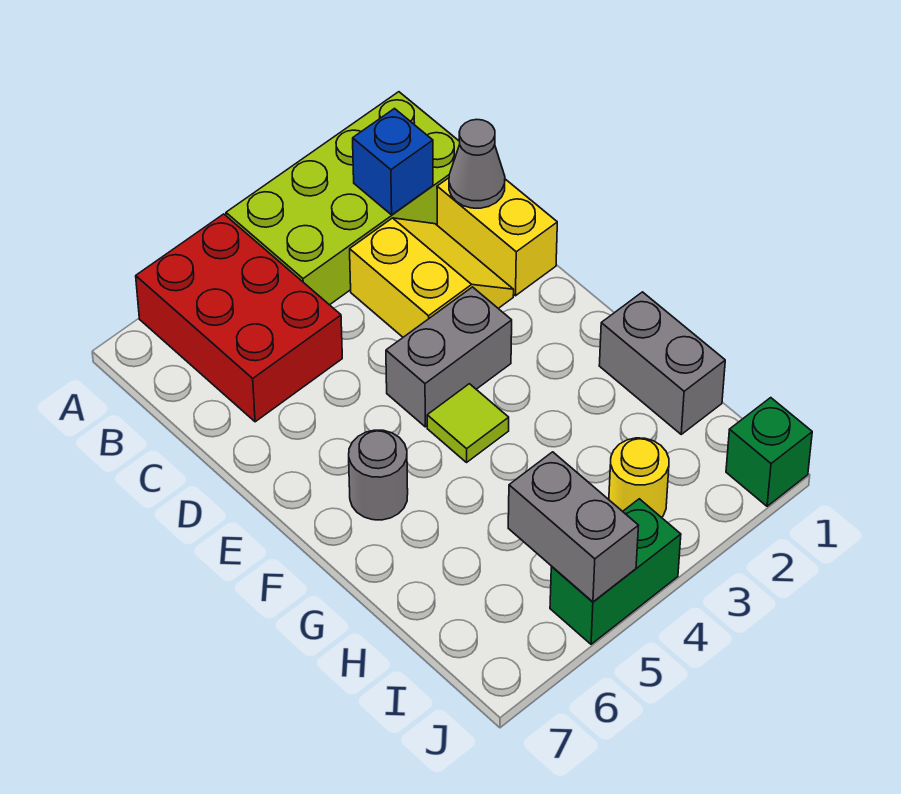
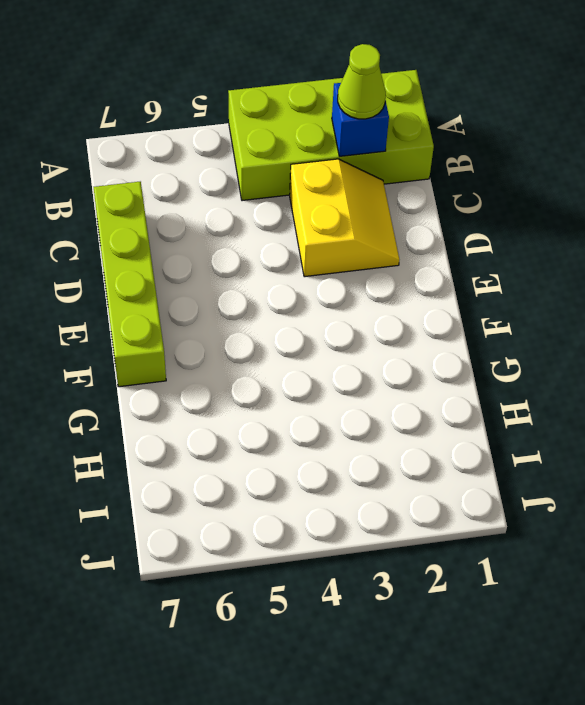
lime 1x1 cone [338,44,386,119] -> none
lime 1x4 brick [94,182,166,387] -> none
none -> red 2x3 brick [136,214,342,422]
none -> yellow 1x2 brick [437,178,557,296]
none -> grey 1x2 brick [386,287,512,427]

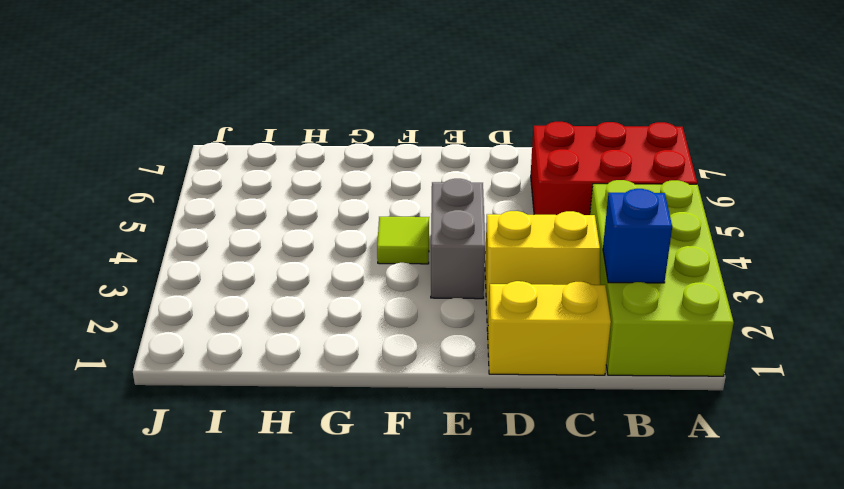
none -> grey 1x1 round brick [349,430,408,520]
none -> grey 1x2 brick [599,292,725,434]
none -> yellow 1x1 round brick [609,438,669,518]

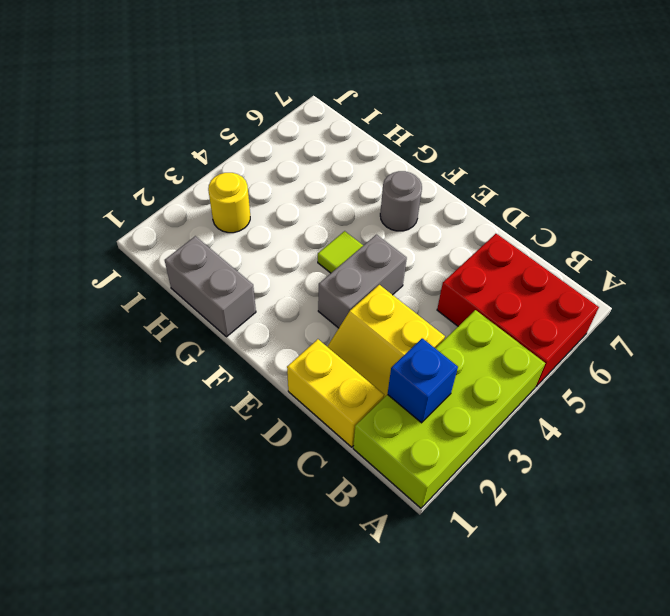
none -> green 1x1 brick [726,398,812,506]
none -> green 1x2 brick [550,499,681,644]
none -> grey 1x1 cone [449,119,505,208]

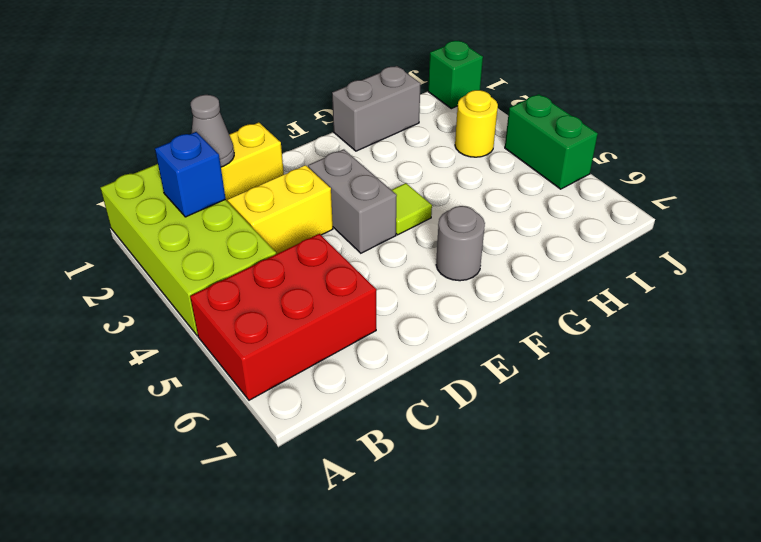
none -> grey 1x2 brick [508,452,639,602]

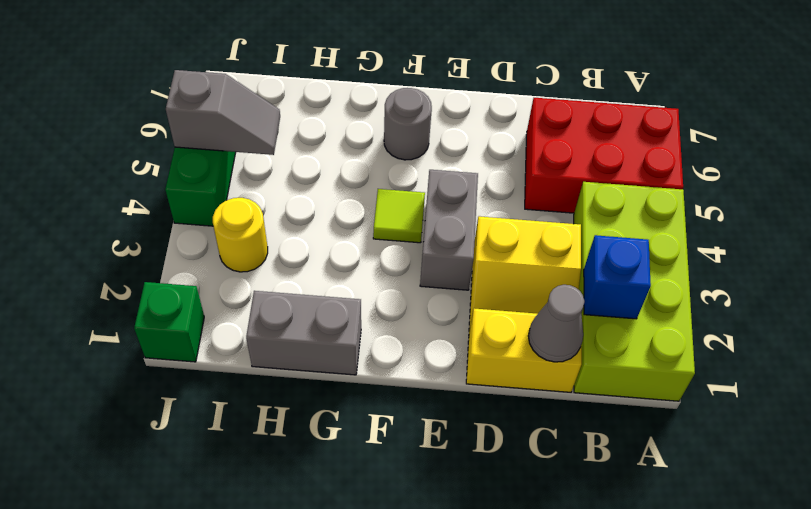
grey 1x2 slope [166,70,280,155] -> grey 1x2 brick [508,452,639,602]

